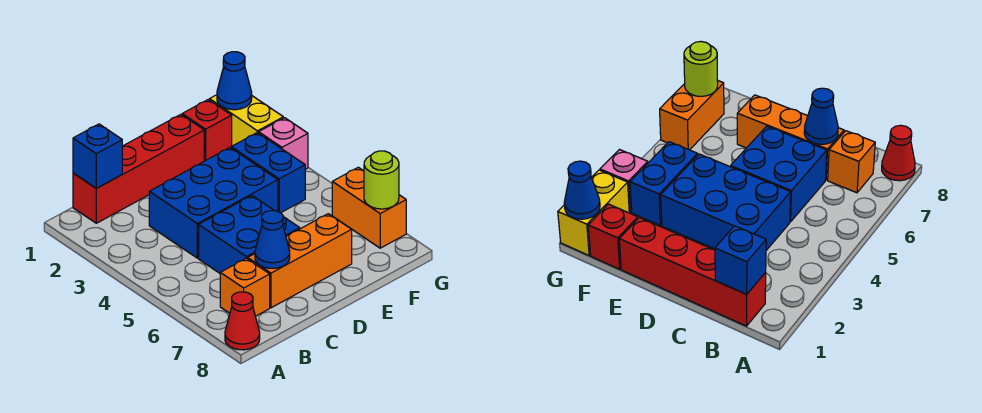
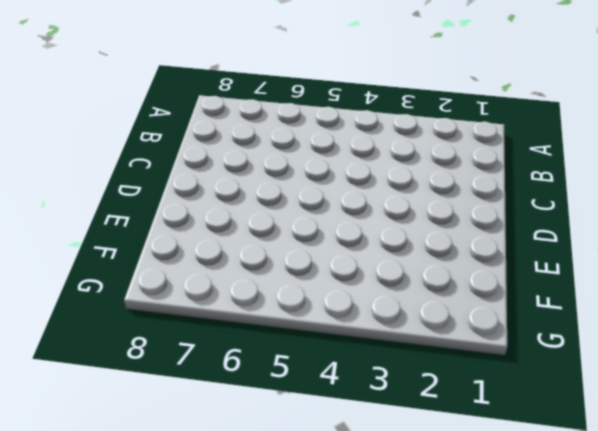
none -> red 1x1 cone [225,292,260,350]
none -> red 1x4 brick [73,114,204,223]
none -> orange 1x1 brick [220,258,270,316]

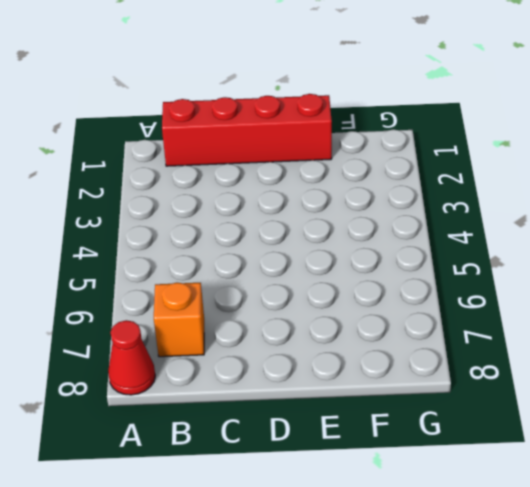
none -> blue 2x3 brick [149,148,278,258]
none -> blue 2x2 brick [199,196,300,273]
none -> orange 1x3 brick [248,214,352,308]

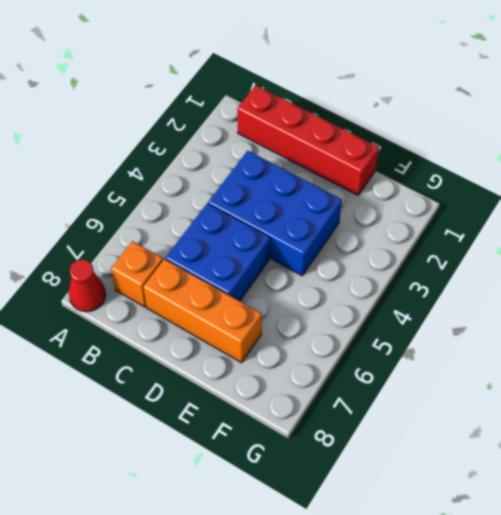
none -> red 1x1 brick [182,100,232,161]
none -> blue 1x2 brick [231,133,305,213]
none -> yellow 1x2 brick [210,95,283,146]

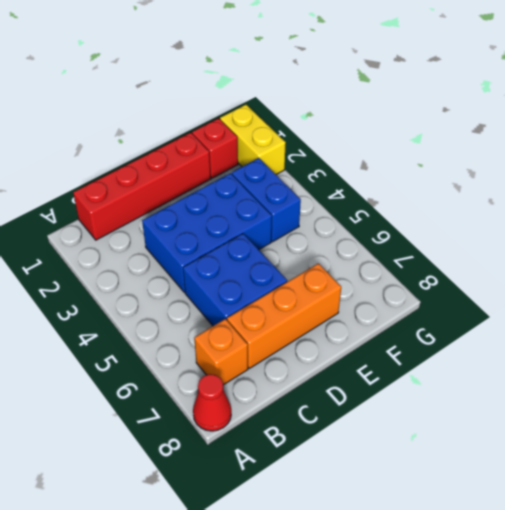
none -> pink 1x1 brick [259,118,308,169]
none -> orange 1x2 brick [332,167,406,248]
none -> blue 1x1 brick [73,124,122,188]

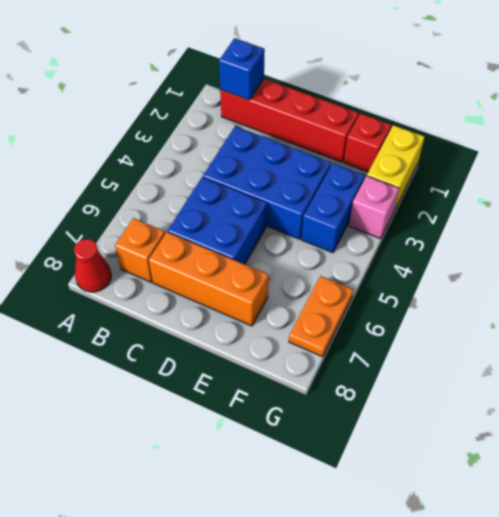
orange 1x2 plate [289,276,353,357] -> orange 1x2 brick [332,167,406,248]
none -> blue 1x1 cone [255,211,290,268]
none -> blue 1x1 cone [217,52,252,110]
none -> lime 1x1 round brick [364,151,399,209]

